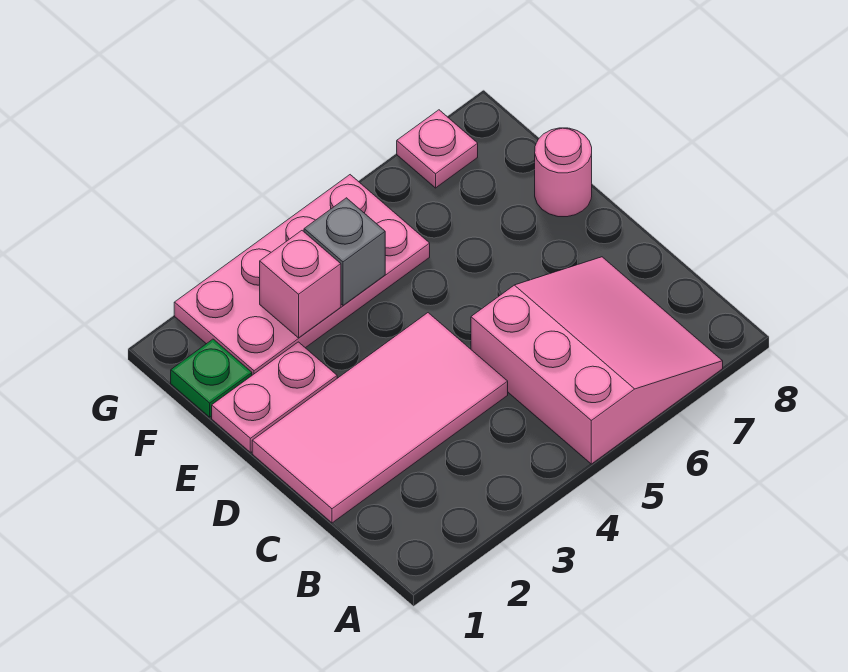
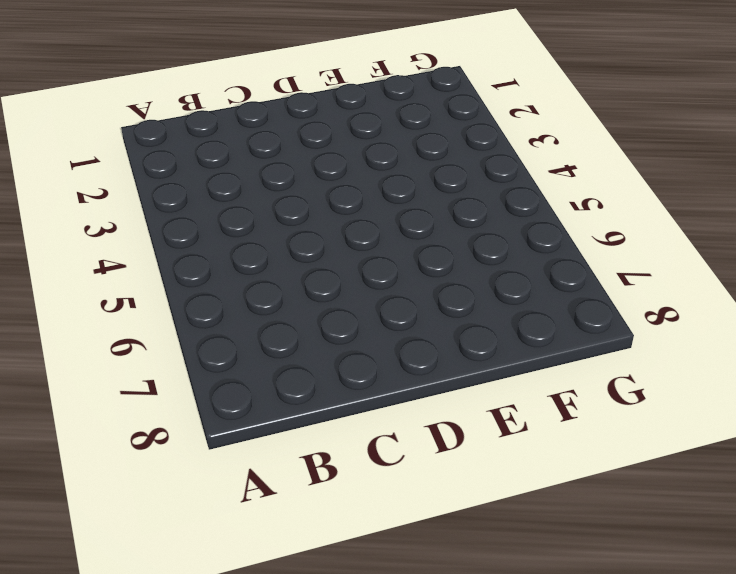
none -> pink 3x3 slope [471,257,723,464]
none -> pink 2x4 tile [252,313,508,523]

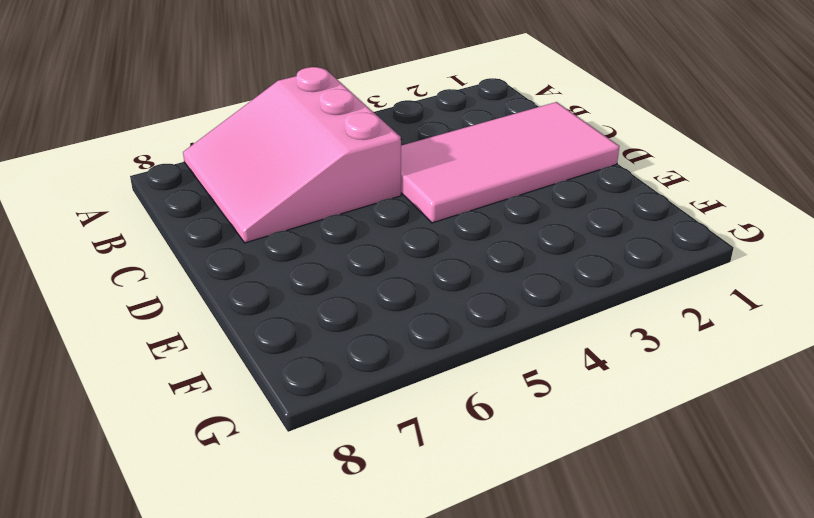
none -> pink 1x2 plate [212,342,337,452]
none -> pink 1x1 round brick [535,128,592,217]

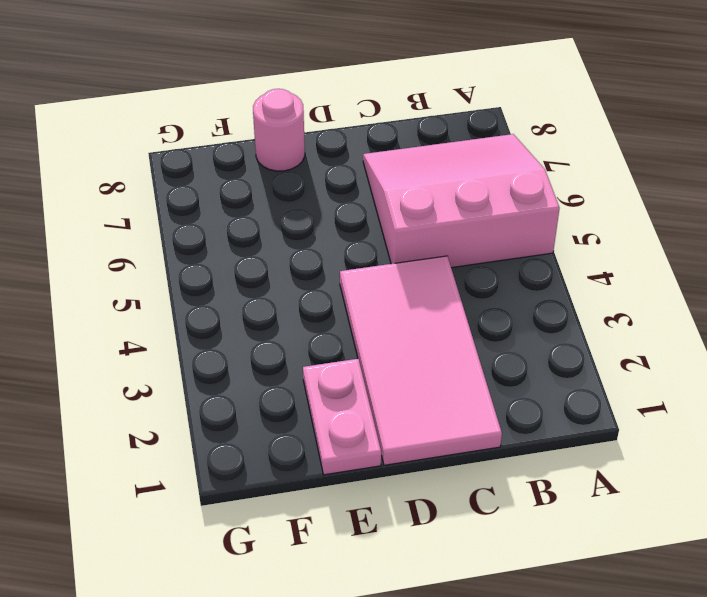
none -> green 1x1 plate [171,339,252,417]
none -> pink 2x4 plate [174,175,430,375]

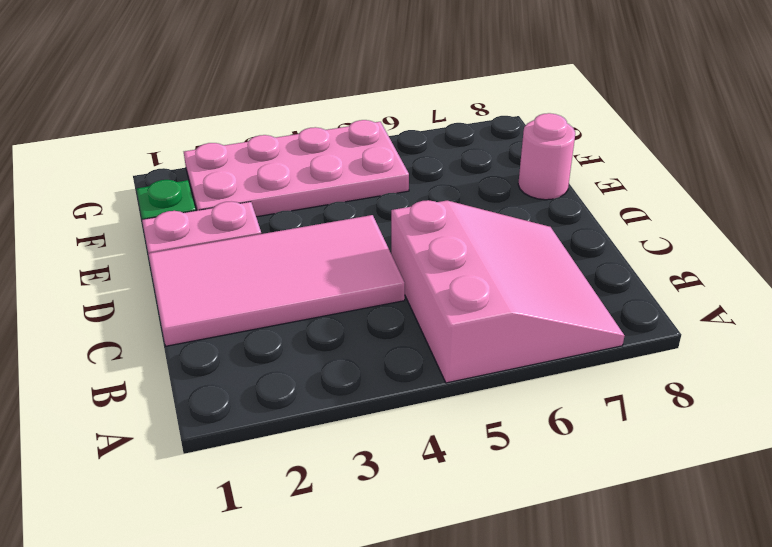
none -> pink 1x1 plate [397,110,478,188]
none -> pink 1x1 brick [260,231,341,338]

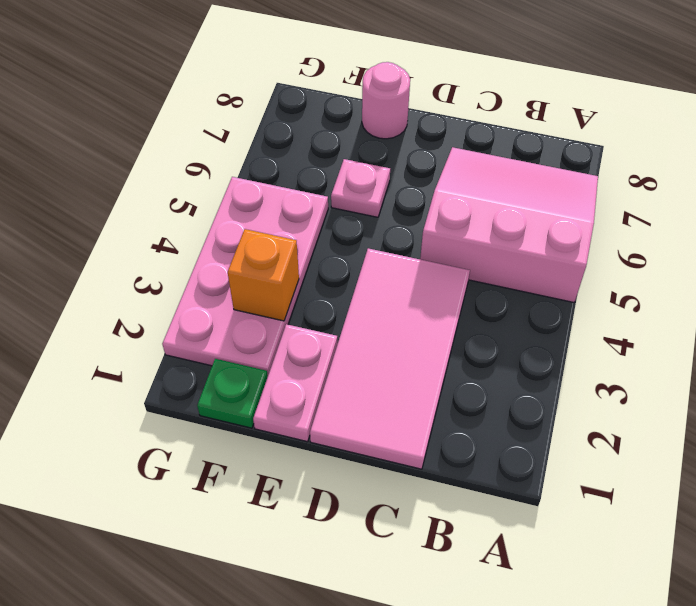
pink 1x1 plate [331,159,390,217] -> pink 1x1 plate moved to [397,110,478,188]
orange 1x1 brick [228,229,299,321] -> pink 1x1 brick [260,231,341,338]
none -> grey 1x1 brick [304,198,385,305]

